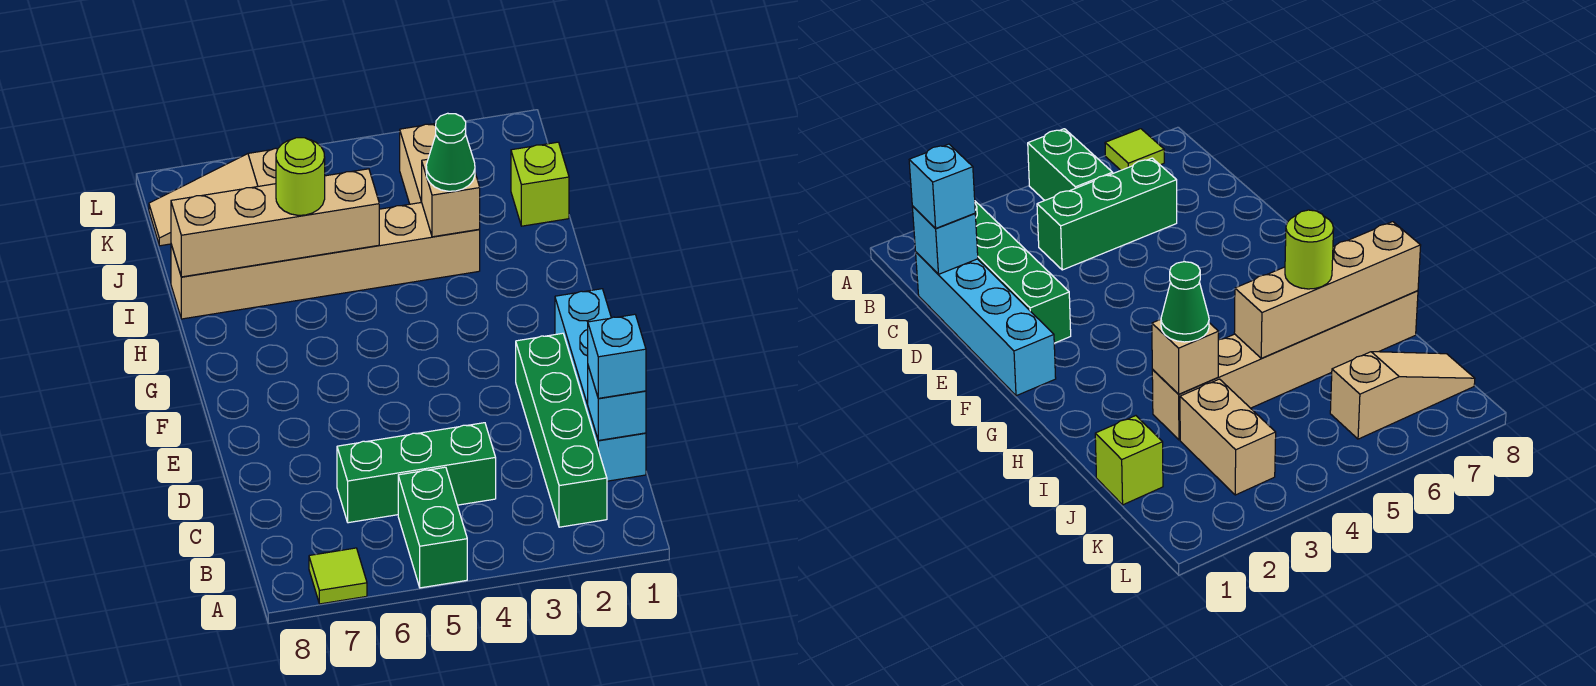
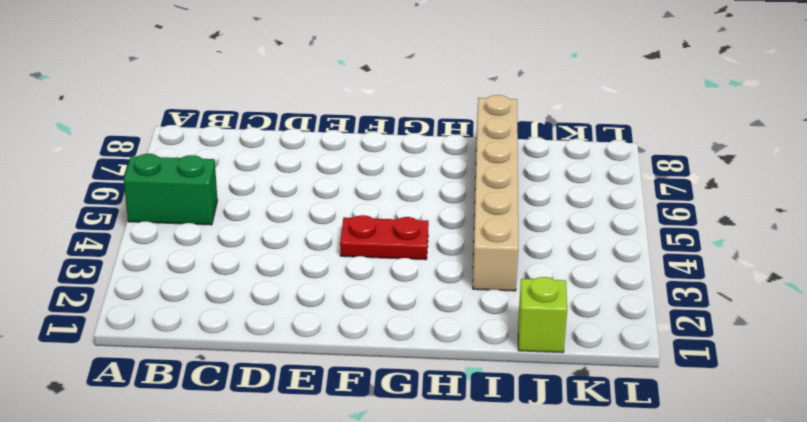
red 1x2 plate [340,215,429,260] -> none
none -> lime 1x1 tile [309,548,367,604]
none -> green 1x4 brick [516,333,607,527]
none -> cyan 1x4 brick [555,289,646,481]

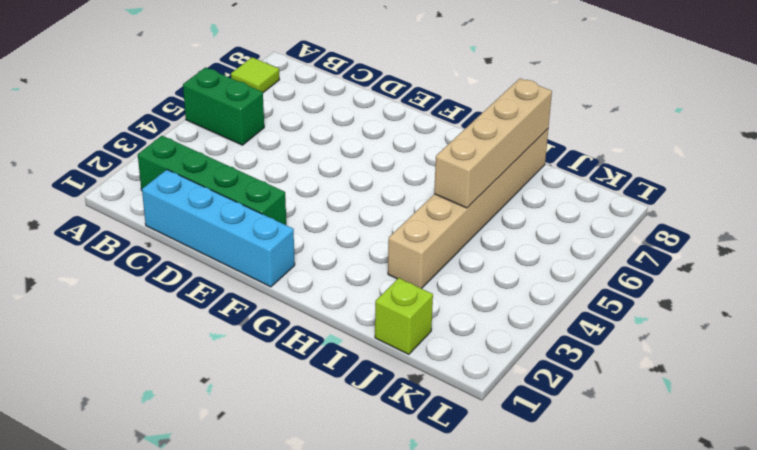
none -> green 1x3 brick [337,423,496,523]
none -> tan 1x2 brick [400,123,436,204]
none -> tan 1x3 slope [149,148,278,246]

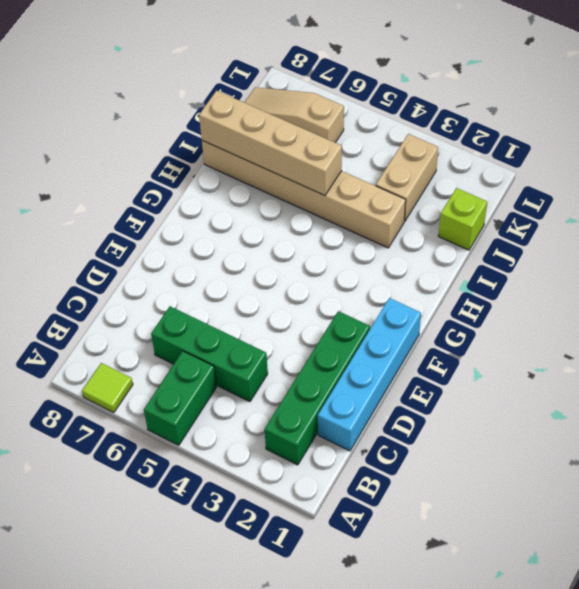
none -> cyan 1x1 brick [588,366,646,440]
none -> tan 1x1 brick [422,159,480,237]
none -> cyan 1x1 brick [588,314,646,398]

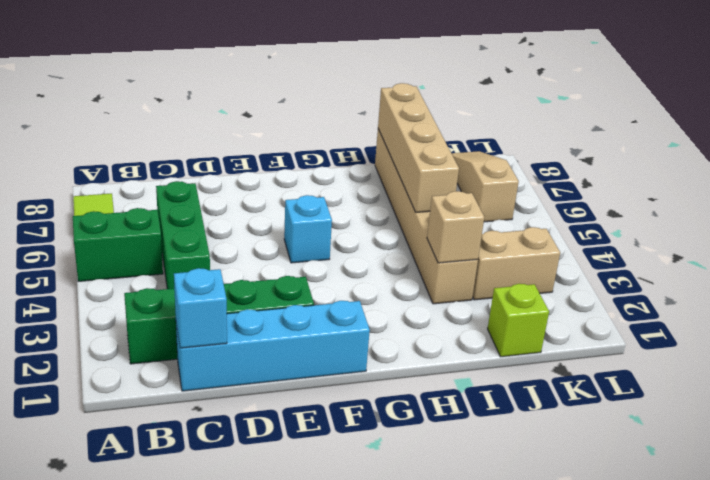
cyan 1x1 brick [284,195,332,263] -> cyan 1x1 brick moved to [588,314,646,398]
none -> green 1x1 cone [426,113,475,191]
none -> lime 1x1 round brick [276,138,325,215]

